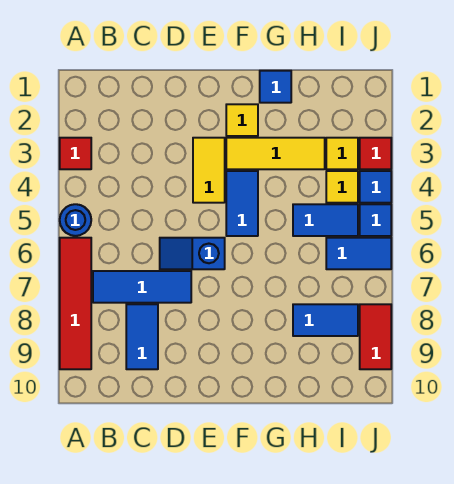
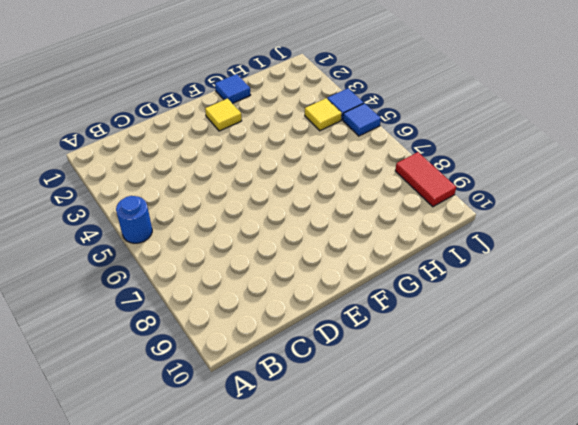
none -> red 1x1 tile [60,138,91,169]
none -> red 1x4 tile [60,238,91,369]
none -> blue 1x3 tile [93,271,191,303]

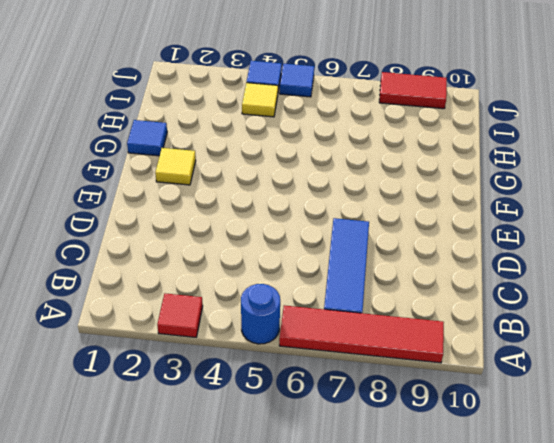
none -> blue 1x2 tile [126,304,158,369]
none -> blue 1x2 slope [160,238,225,269]
none -> yellow 1x2 tile [193,138,225,203]

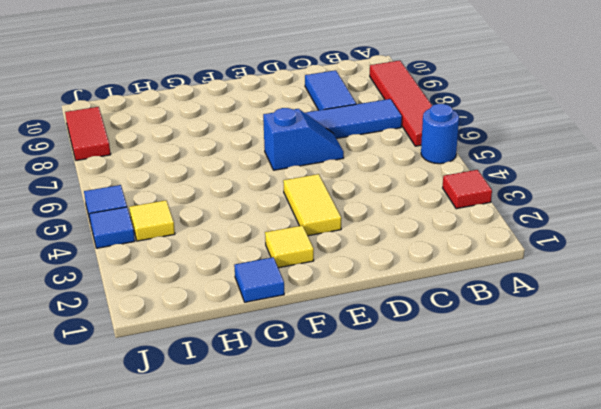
none -> yellow 1x3 tile [226,138,325,169]
none -> blue 1x2 tile [226,171,258,236]
none -> blue 1x2 tile [293,204,358,236]

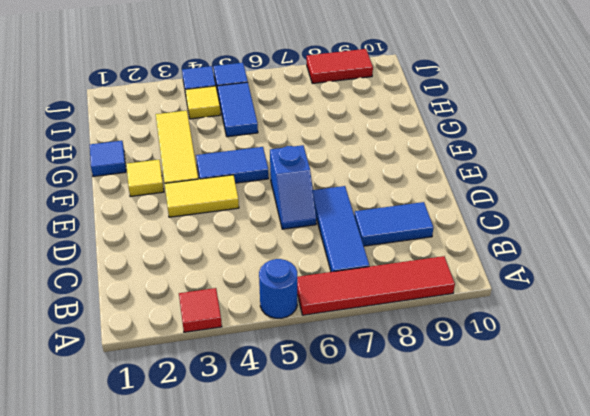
none -> blue 1x2 tile [293,304,358,336]
none -> yellow 1x1 tile [326,138,358,169]
none -> blue 1x2 tile [326,238,391,269]

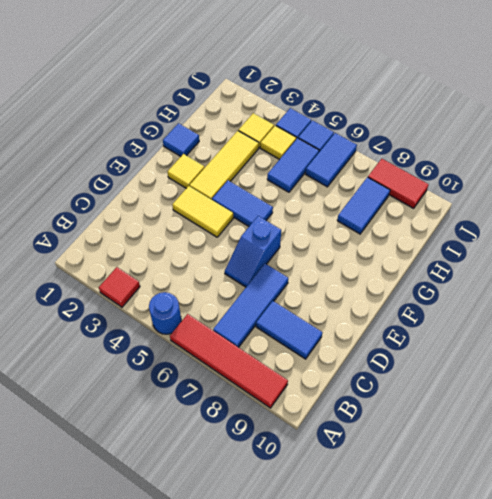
none -> red 1x1 tile [360,138,391,169]

